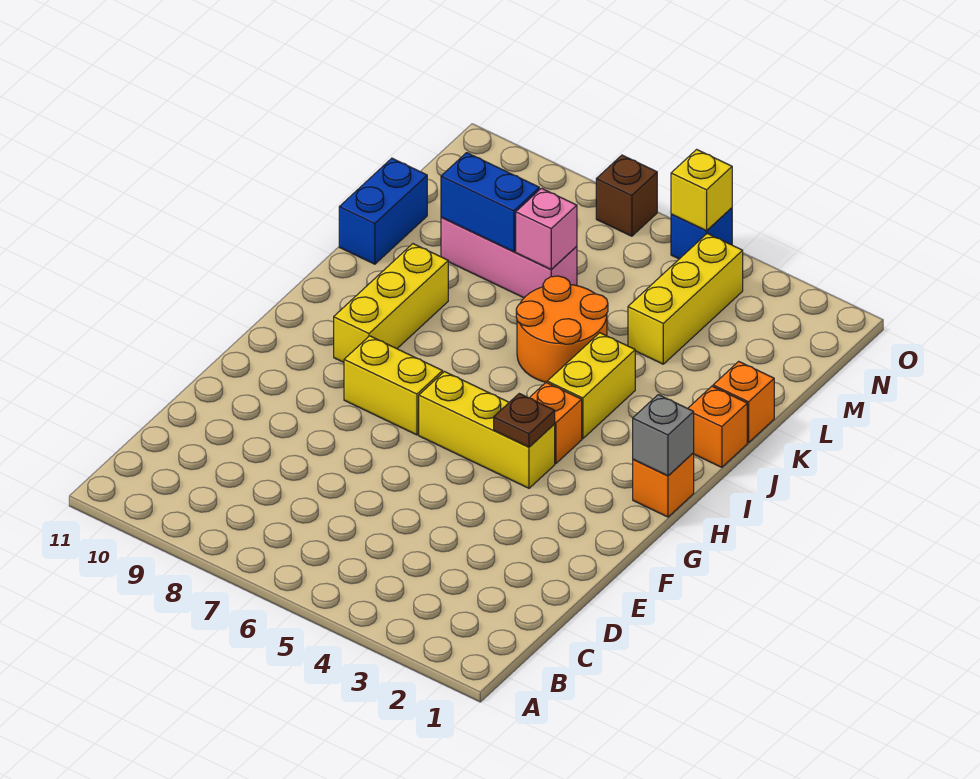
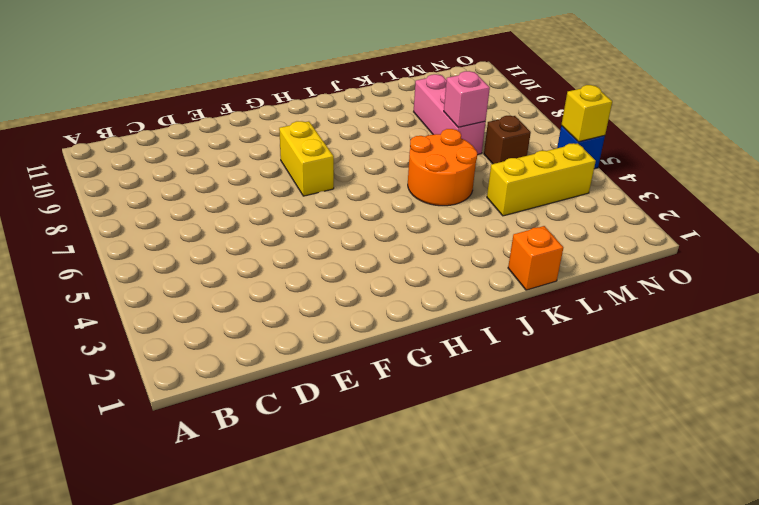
brown 1x1 brick [484,116,531,164] -> brown 1x1 brick moved to [596,155,657,236]
none -> yellow 1x3 brick [419,372,555,488]
none -> orange 1x1 brick [633,453,694,517]
none -> orange 1x1 brick [530,383,582,464]

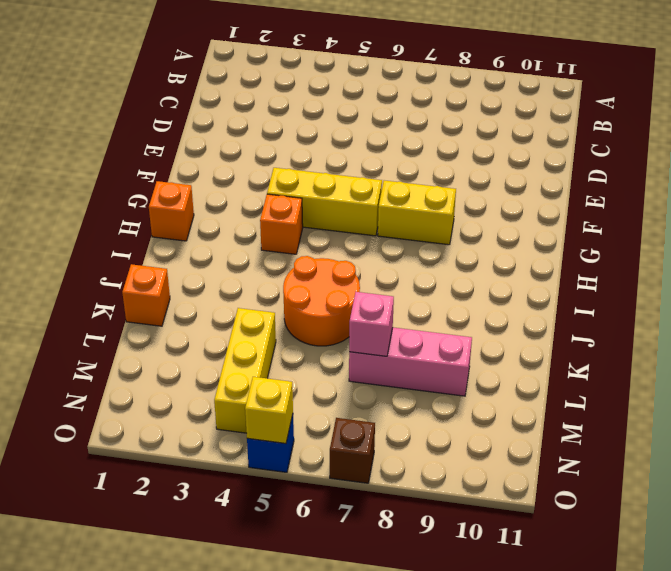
none -> yellow 1x3 brick [334,244,448,362]
none -> yellow 1x2 brick [547,333,635,439]
none -> orange 1x1 brick [688,386,747,467]

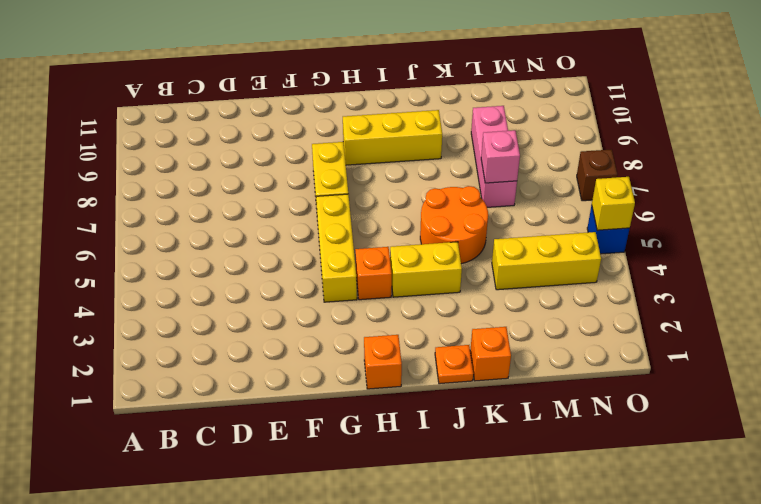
orange 1x1 plate [435,345,473,384] -> orange 1x1 brick [688,386,747,467]
none -> blue 1x2 brick [339,158,427,264]
none -> brown 1x1 plate [494,394,555,447]
none -> grey 1x1 brick [633,395,694,476]

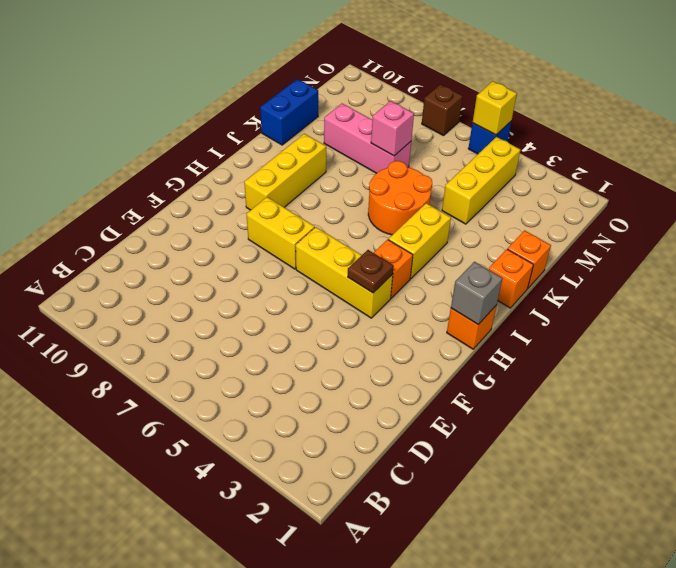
none -> blue 1x2 brick [441,153,539,252]

